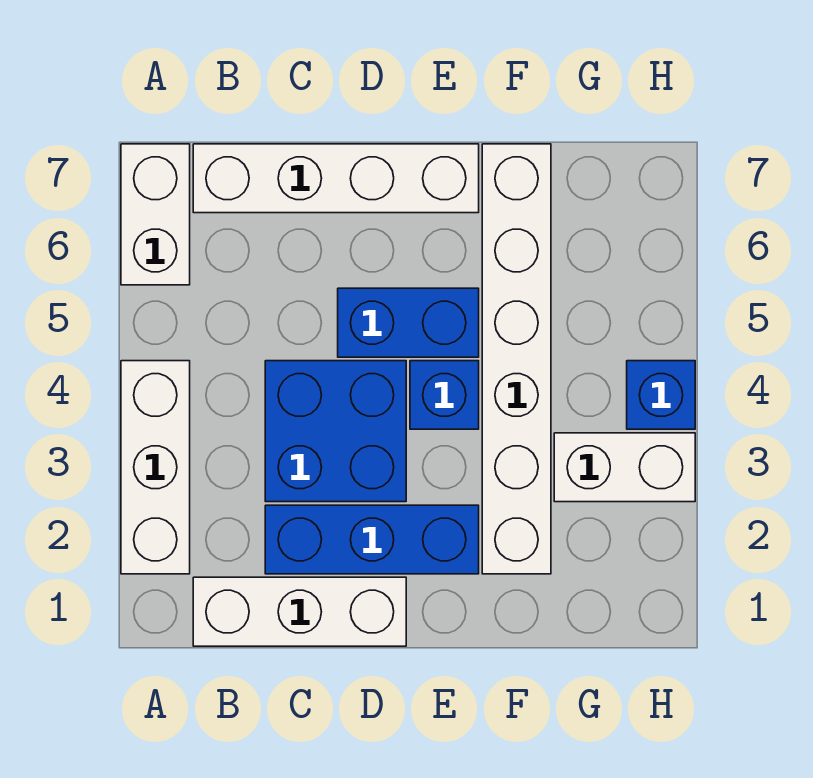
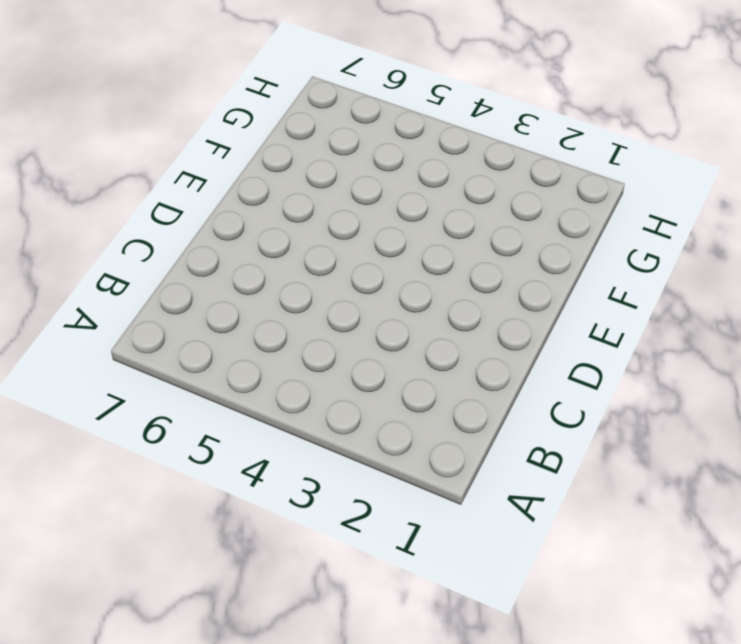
none -> white 1x3 brick [121,361,190,574]
none -> white 1x2 brick [121,144,190,285]

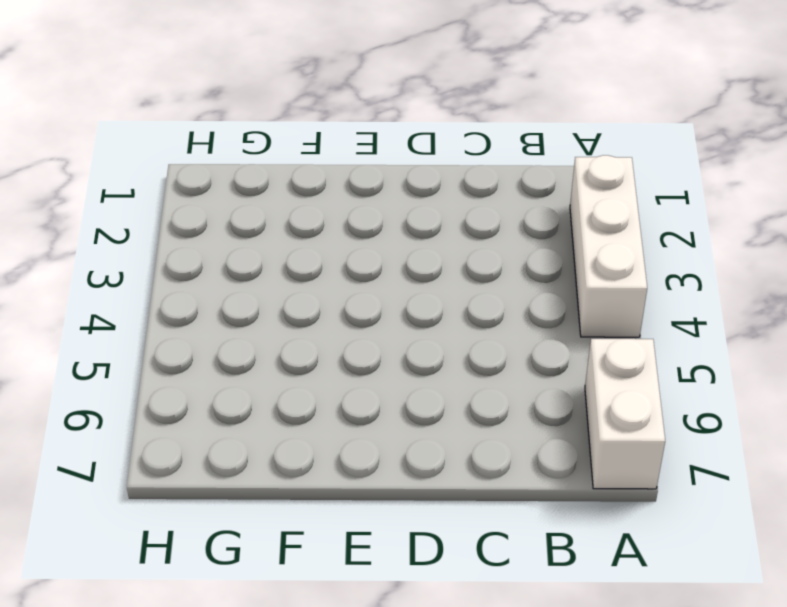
none -> white 1x3 brick [193,577,406,646]
none -> white 1x4 brick [193,144,479,213]

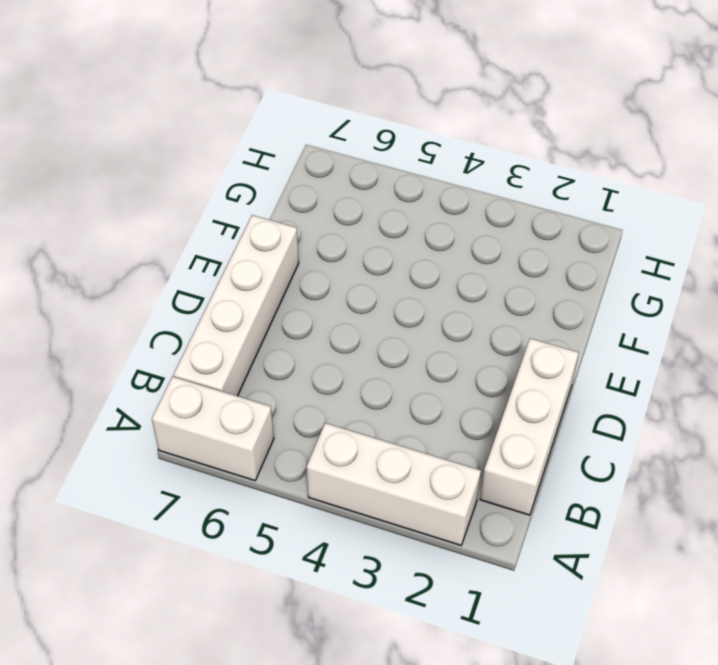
none -> blue 1x3 brick [265,505,479,574]
none -> blue 2x2 brick [265,361,406,502]

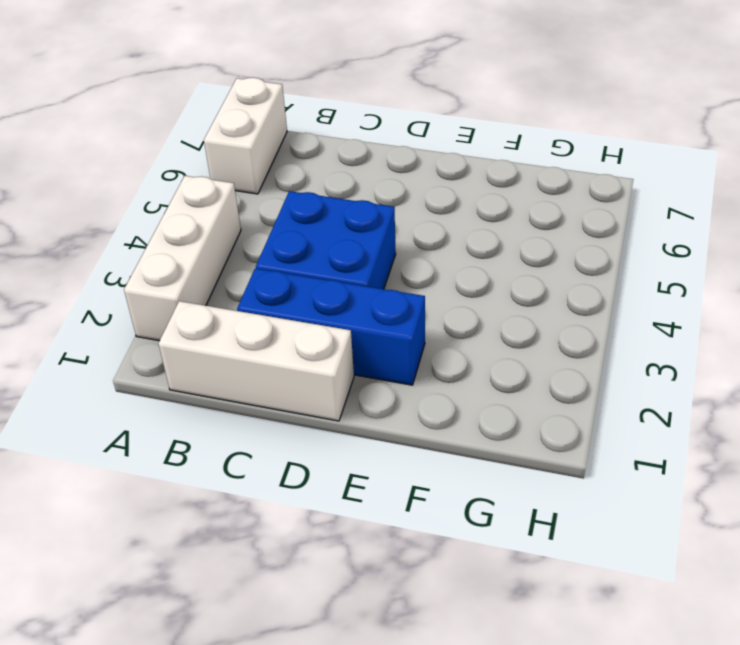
none -> white 1x4 brick [193,144,479,213]
none -> blue 1x2 brick [338,288,479,357]

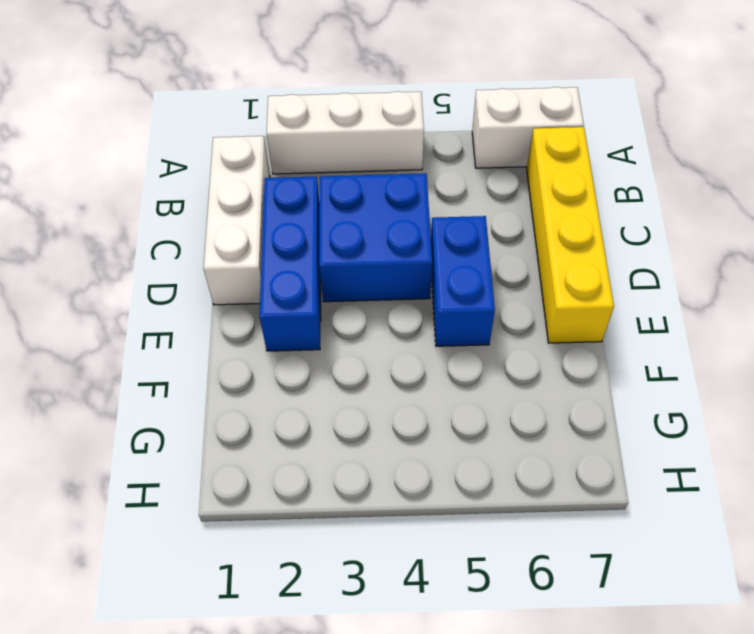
yellow 1x4 brick [527,127,614,343] -> white 1x4 brick [193,144,479,213]
none -> blue 1x1 brick [410,361,479,429]
none -> white 1x6 brick [482,144,551,574]

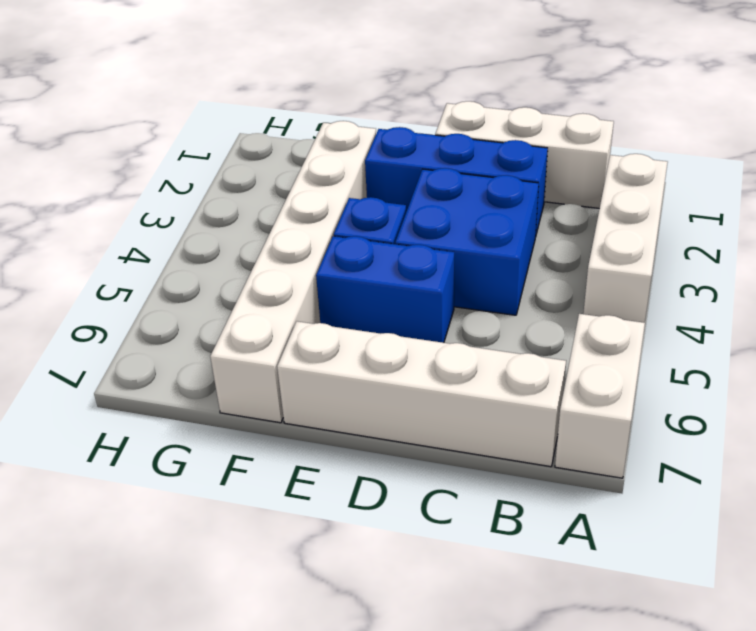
none -> white 1x2 brick [554,433,695,502]
none -> blue 1x1 brick [627,361,695,429]

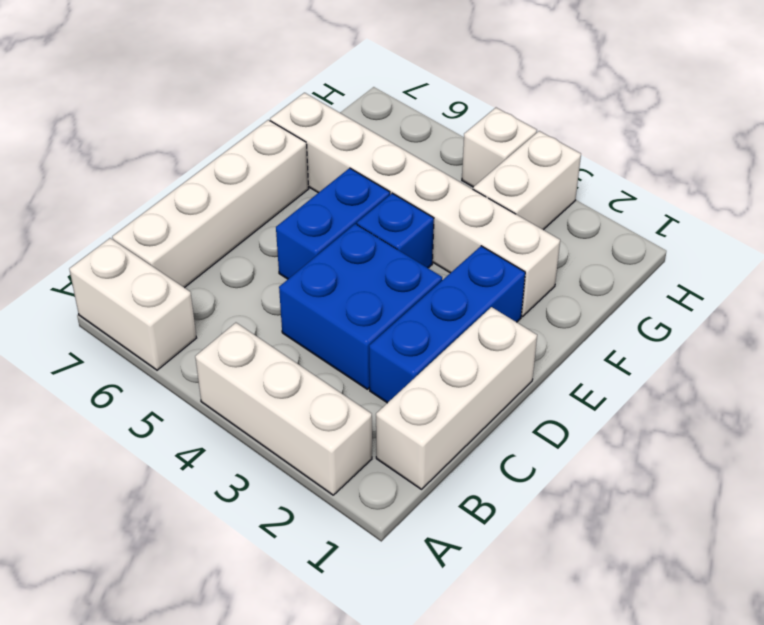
white 1x1 brick [462,108,537,187] -> blue 1x1 brick [627,361,695,429]

